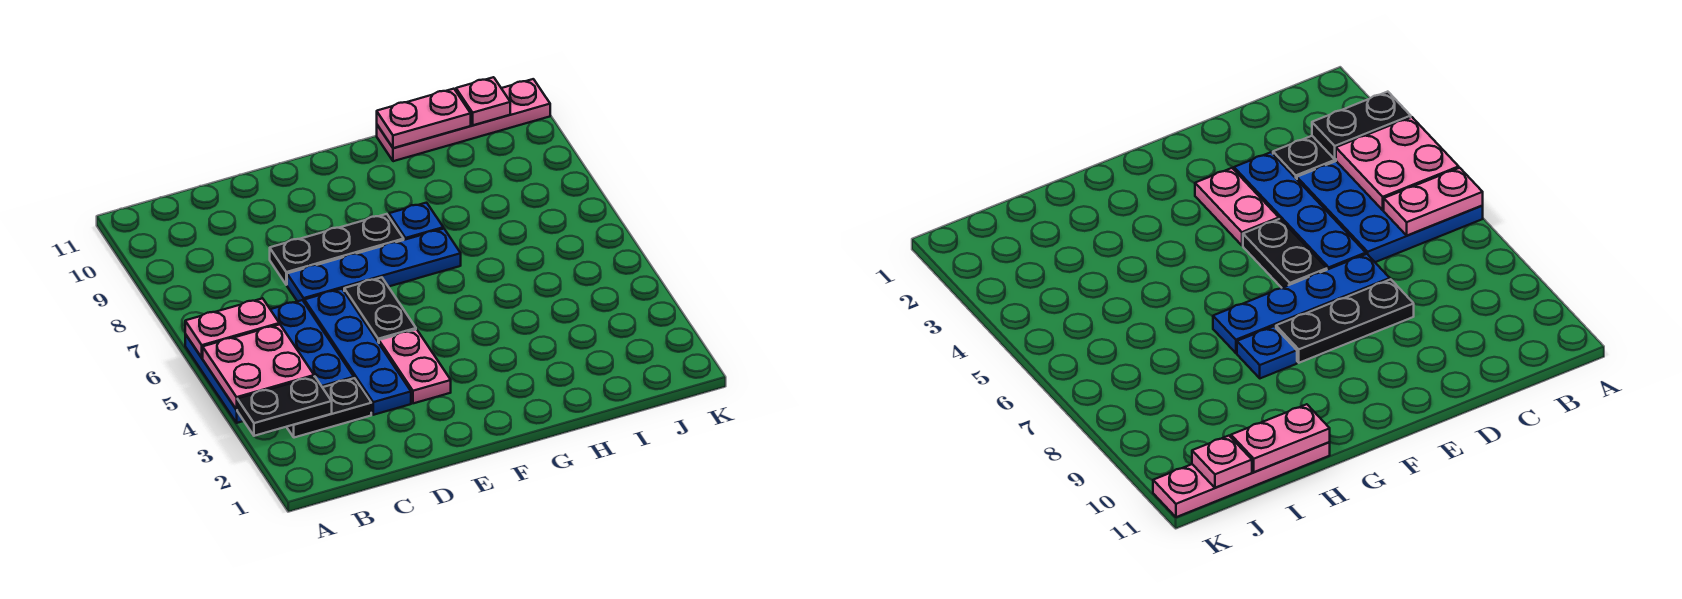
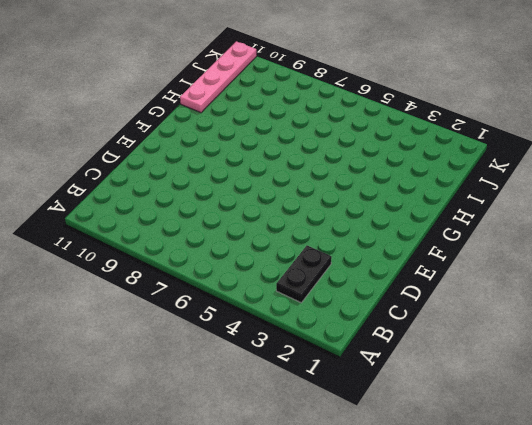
none -> blue 3x3 plate [185,300,354,423]
none -> blue 1x4 plate [304,289,411,415]
none -> blue 1x4 plate [287,229,461,301]

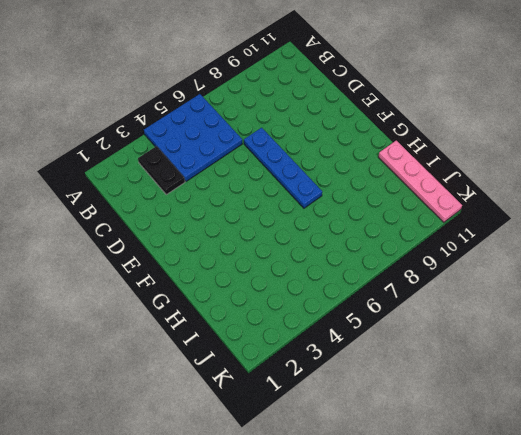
none -> blue 1x4 plate [304,289,411,415]
none -> black 1x3 plate [270,214,404,285]
none -> pink 1x2 plate [379,329,451,403]

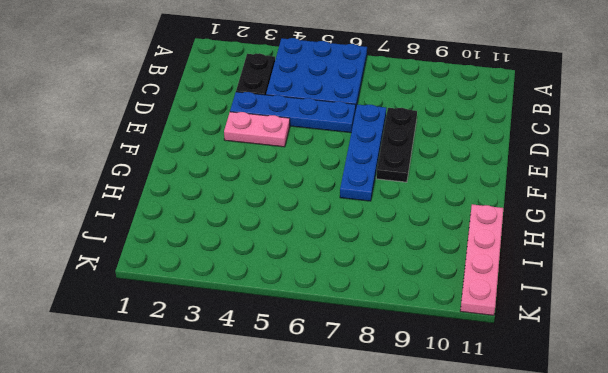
none -> black 1x2 plate [344,277,416,343]
none -> blue 1x1 plate [389,203,443,240]
none -> black 1x2 plate [237,376,332,436]

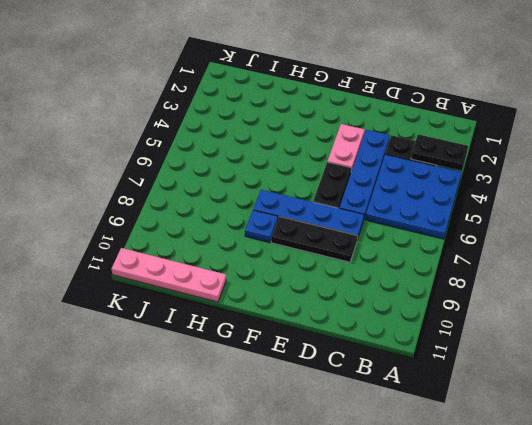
none -> pink 2x2 plate [203,324,314,410]
none -> pink 1x2 plate [185,298,279,358]
none -> pink 1x2 plate [377,89,471,148]

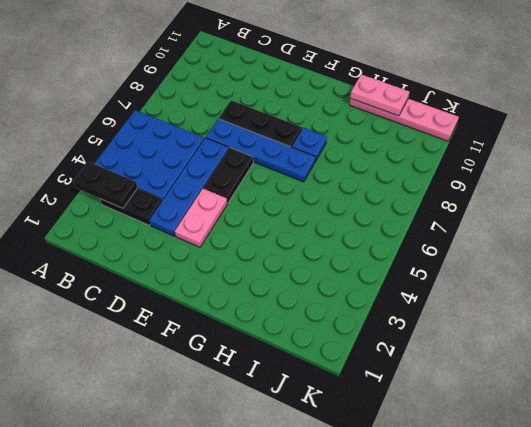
none -> pink 2x2 plate [203,324,314,410]
none -> pink 1x2 plate [185,298,279,358]
none -> pink 1x1 plate [456,77,510,125]

